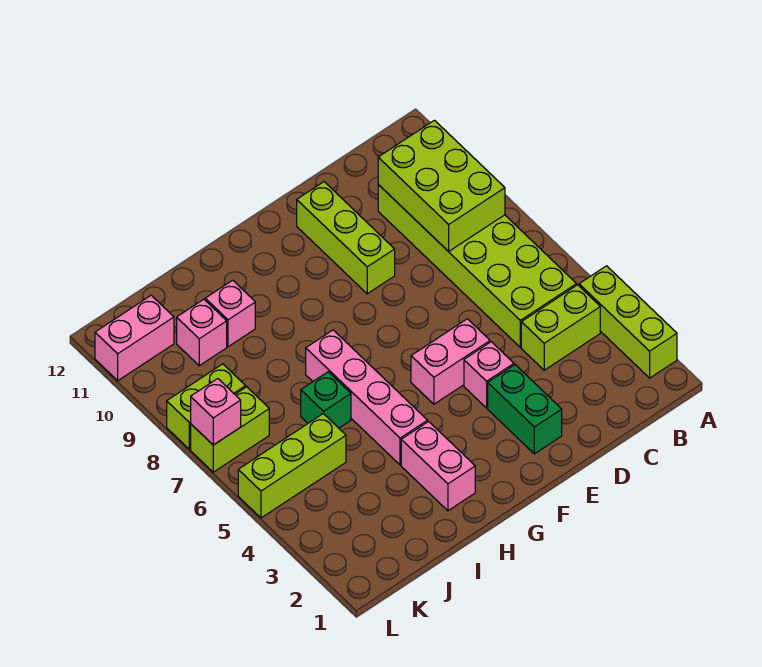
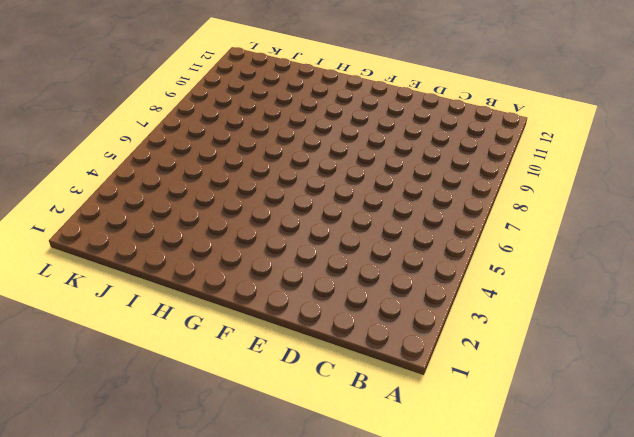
none -> lime 1x3 brick [579,266,677,378]
none -> lime 1x2 brick [521,285,600,370]
none -> lime 2x6 brick [378,185,577,347]

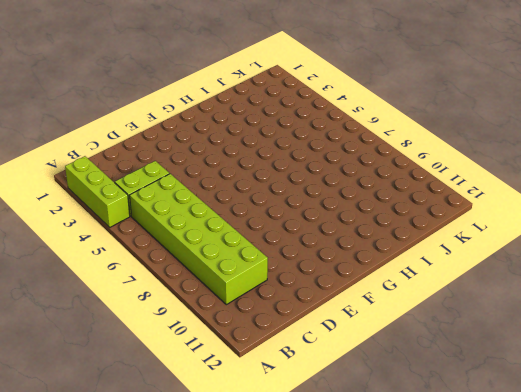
none -> green 1x2 brick [488,365,562,454]
none -> pink 1x1 brick [464,342,514,408]
none -> pink 1x2 brick [411,319,490,404]

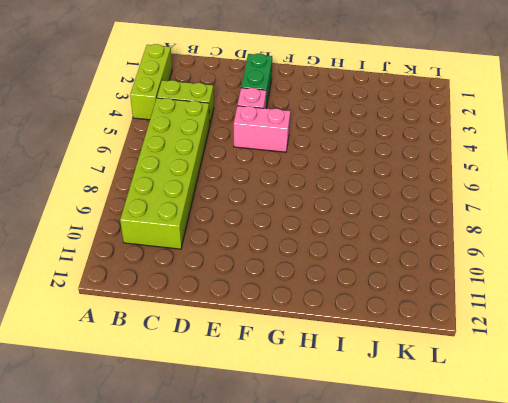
none -> lime 1x3 brick [297,182,395,294]
none -> pink 1x2 brick [401,421,475,511]
none -> pink 1x4 brick [306,330,428,465]

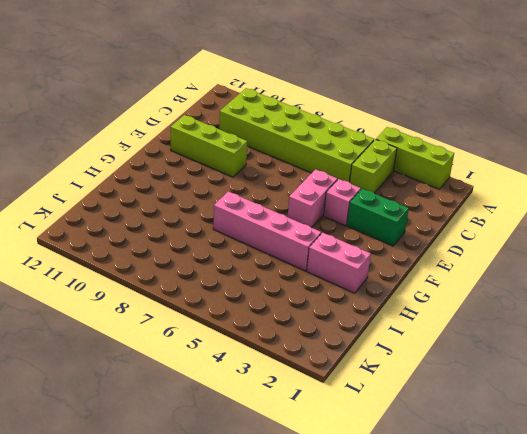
none -> green 1x1 brick [301,372,351,428]
none -> pink 1x1 brick [205,280,255,347]
none -> lime 1x3 brick [238,414,346,518]

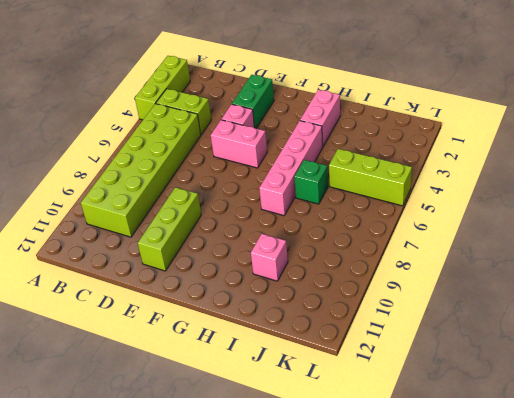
none -> pink 1x1 brick [177,299,227,366]
none -> lime 1x2 brick [191,387,269,472]
none -> lime 1x2 brick [167,364,246,449]

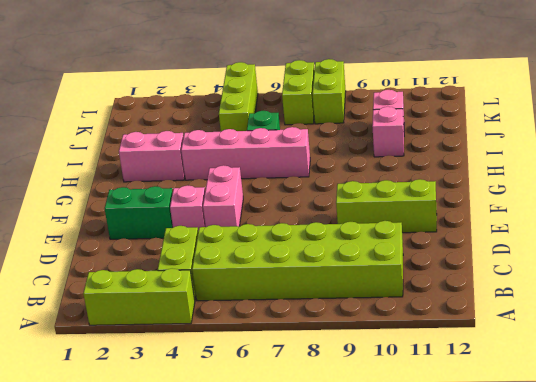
none -> pink 1x2 brick [95,295,174,381]
none -> lime 2x3 brick [378,120,505,252]
none -> pink 1x1 brick [191,379,241,445]

